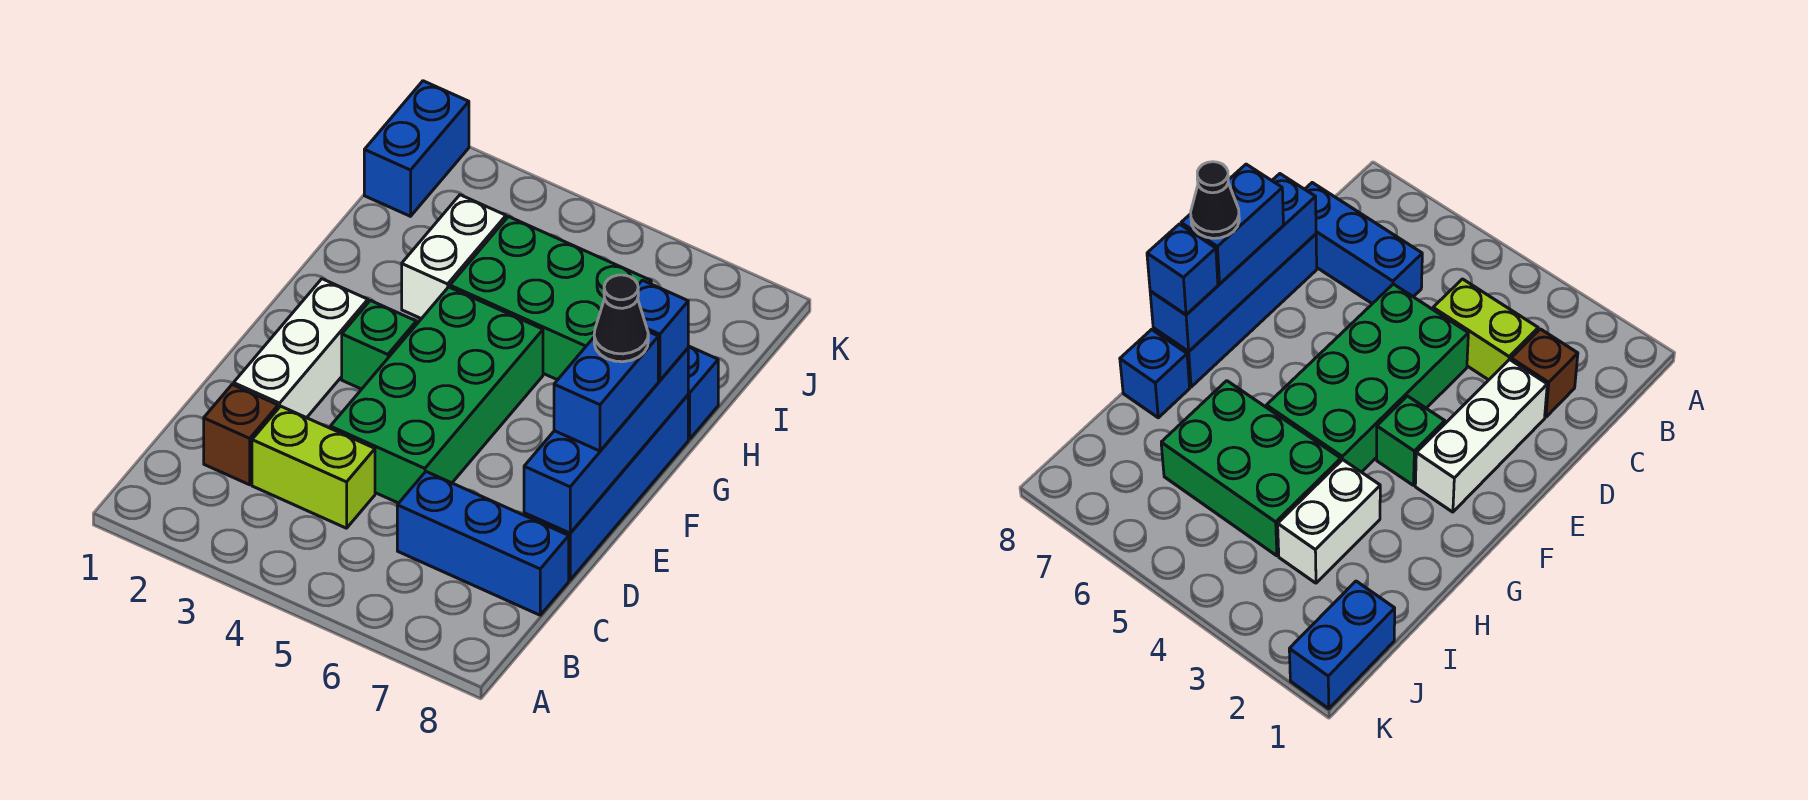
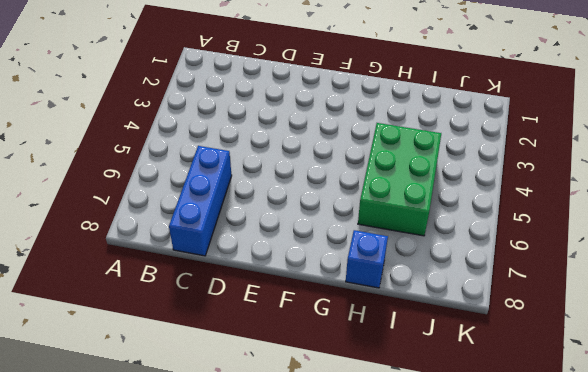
none -> brown 1x1 brick [204,384,278,485]
none -> lime 1x2 brick [252,406,375,528]
none -> white 1x3 brick [234,279,368,418]

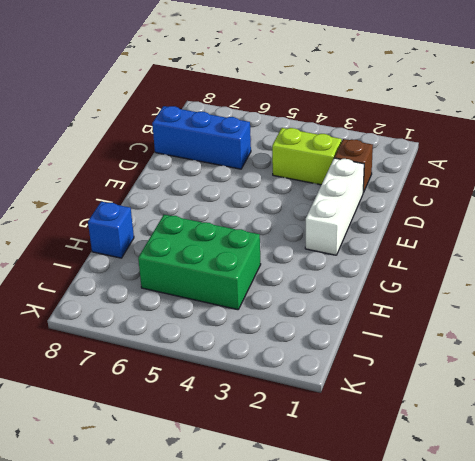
none -> green 2x4 brick [330,287,543,503]
none -> blue 1x4 brick [524,395,688,580]
none -> green 1x1 brick [342,300,416,389]

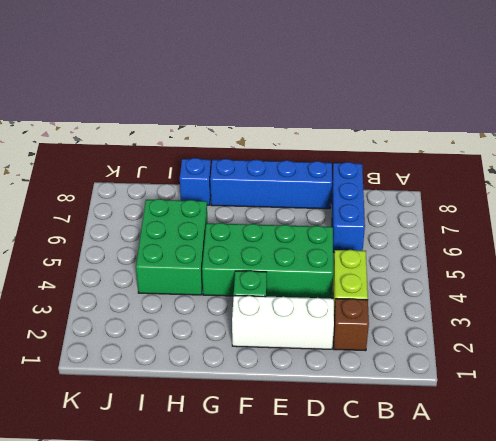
none -> white 1x2 brick [402,195,506,319]
none -> blue 1x2 brick [364,81,469,216]
none -> blue 1x4 brick [524,348,688,533]

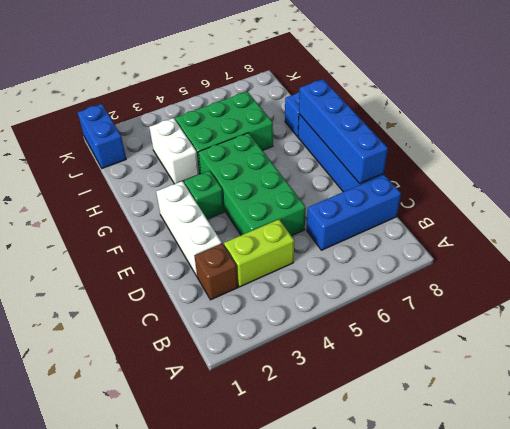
none -> blue 1x2 brick [554,332,658,451]
none -> blue 1x1 brick [638,280,688,381]
none -> black 1x1 cone [594,275,648,362]

